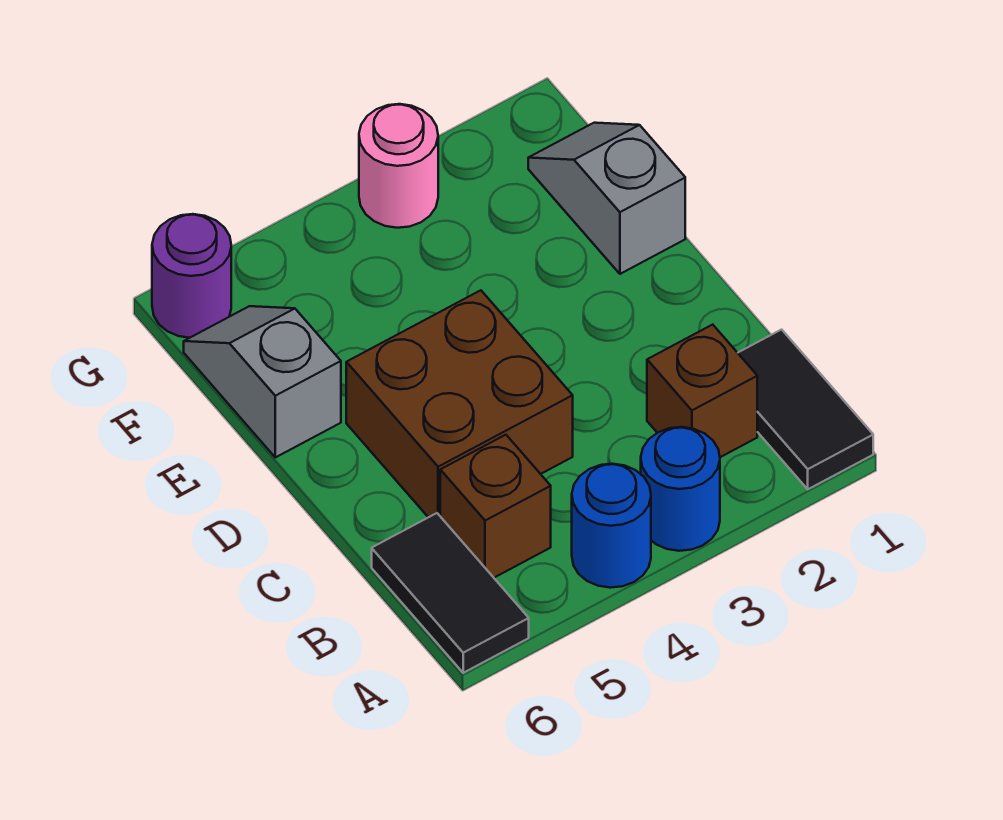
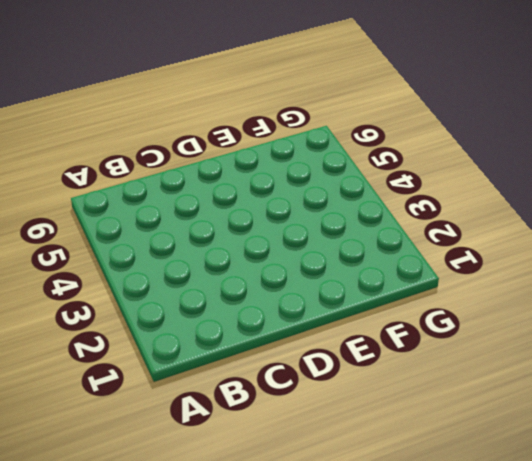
none -> black 1x2 tile [738,330,873,489]
none -> blue 1x1 round brick [641,427,720,551]

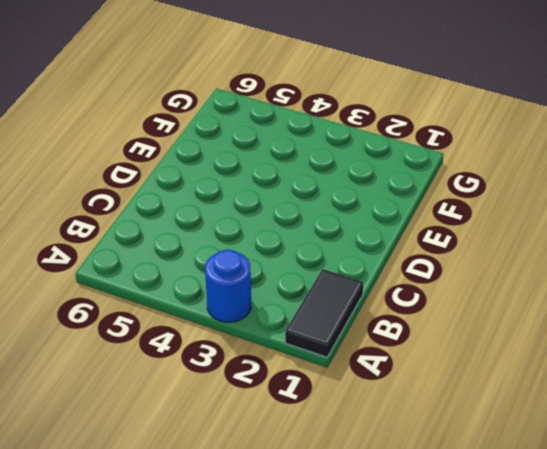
none -> blue 1x1 round brick [572,464,651,588]
none -> black 1x2 tile [372,513,529,673]

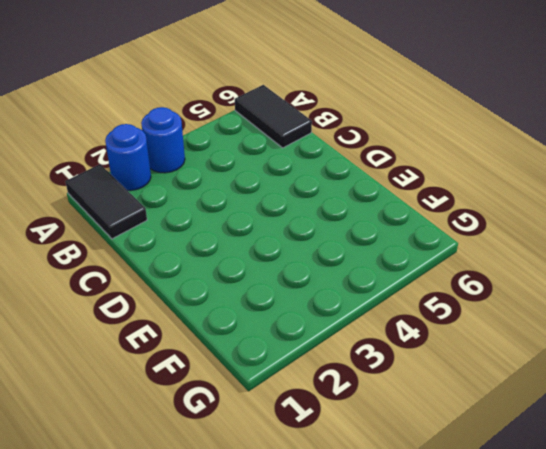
blue 1x1 round brick [105,124,151,191] -> blue 1x1 round brick moved to [572,464,651,588]
none -> brown 1x1 brick [647,325,757,457]
none -> brown 1x1 brick [440,435,551,578]

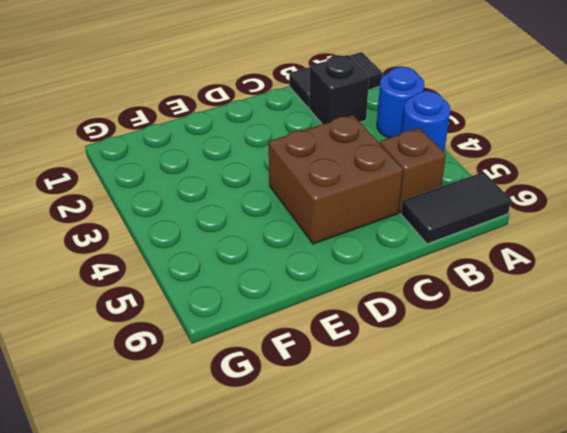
black 1x1 brick [309,55,369,124] -> brown 1x1 brick [647,325,757,457]
none -> grey 1x2 slope [528,123,685,274]
none -> grey 1x2 slope [184,306,341,457]

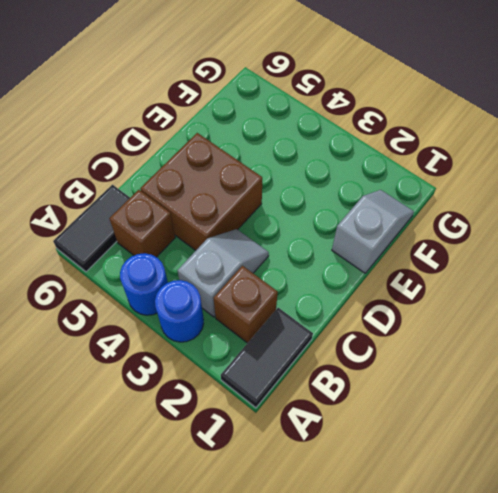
grey 1x2 slope [178,229,269,317] -> grey 1x2 slope moved to [184,306,341,457]
none -> pink 1x1 round brick [359,104,438,228]
none -> purple 1x1 round brick [152,214,231,338]

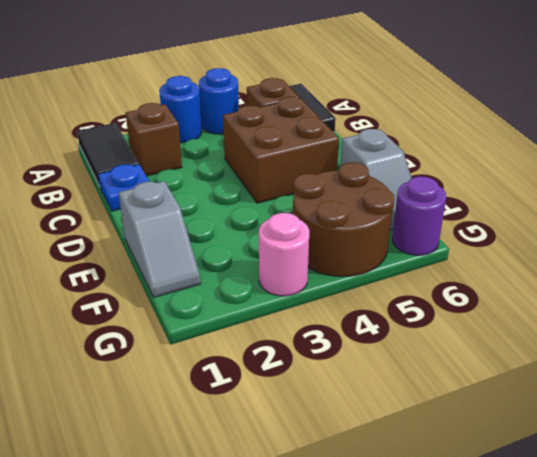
blue 1x1 plate [98,164,149,211] -> none
brown 2x2 round brick [293,162,394,277] -> none

